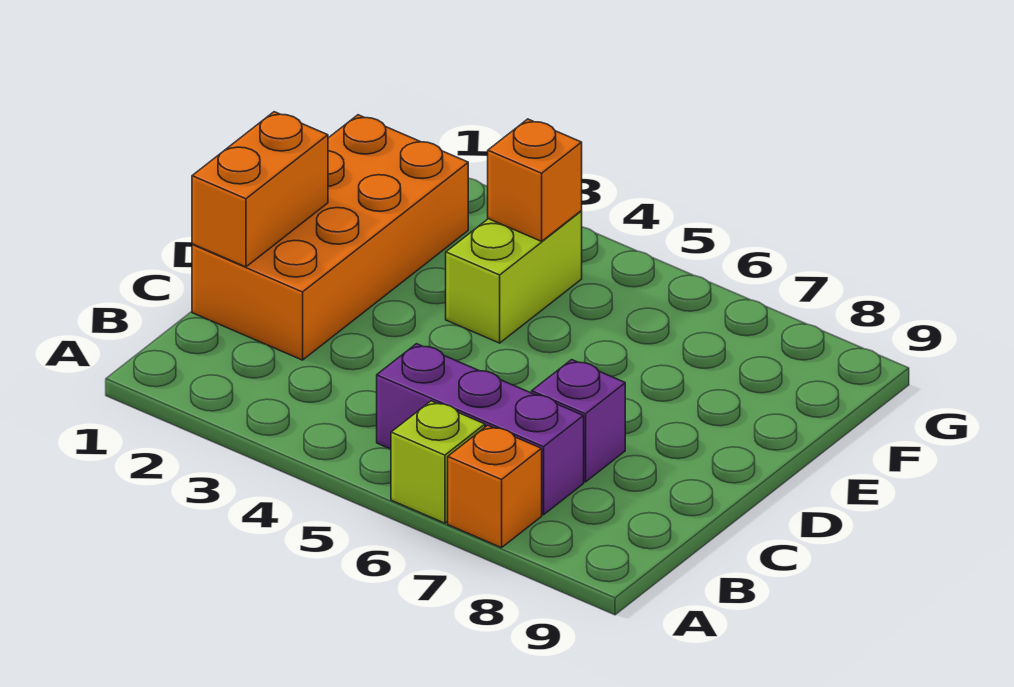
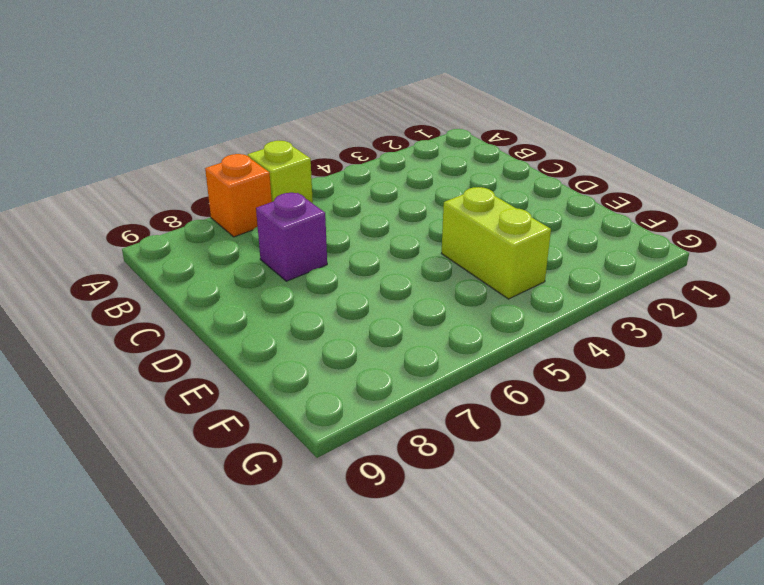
none -> purple 1x3 brick [377,344,584,515]
none -> orange 2x4 brick [192,115,468,360]

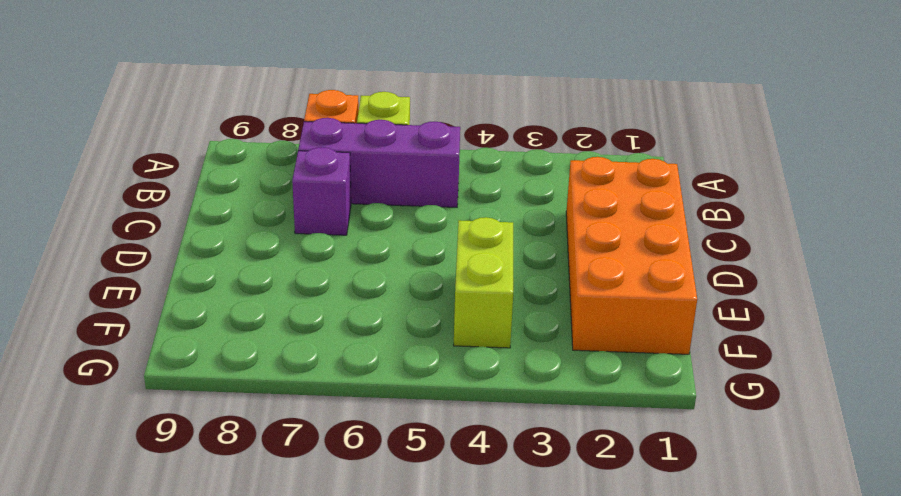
none -> orange 1x2 brick [192,112,328,267]
none -> orange 1x1 brick [488,119,582,241]

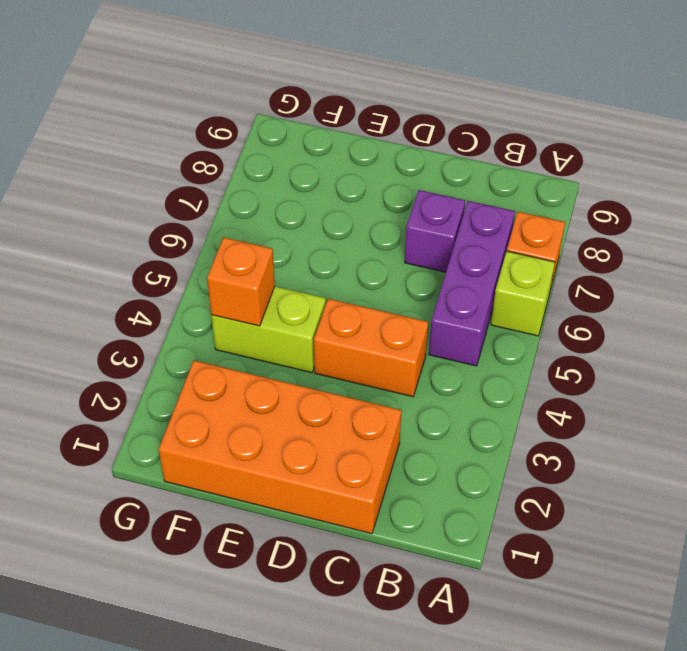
orange 1x2 brick [314,299,428,397] -> orange 1x2 brick moved to [192,112,328,267]

